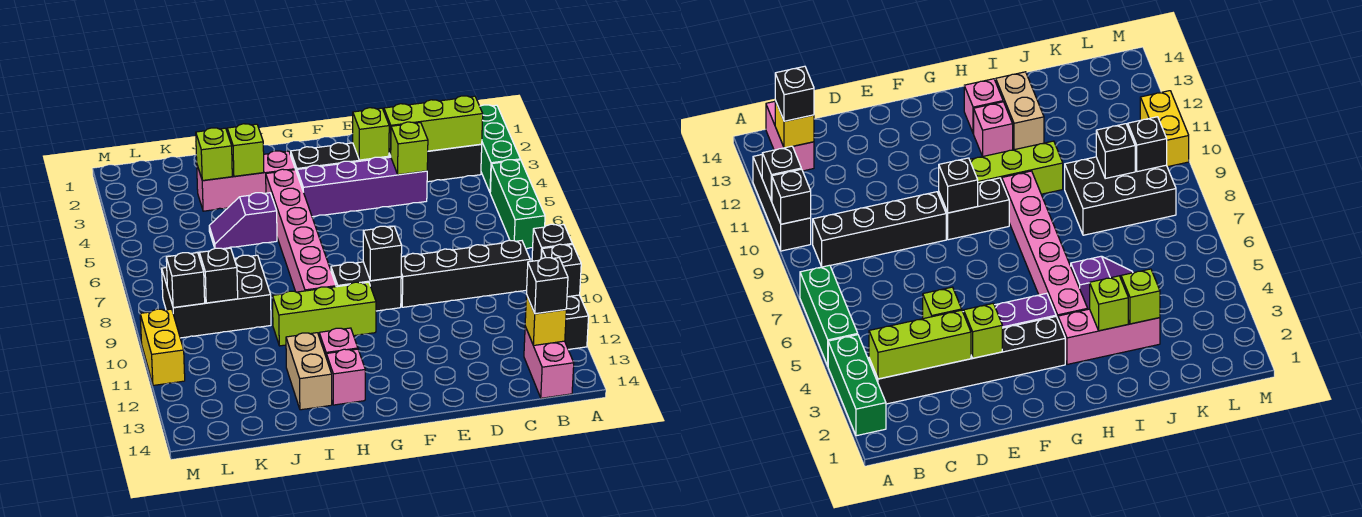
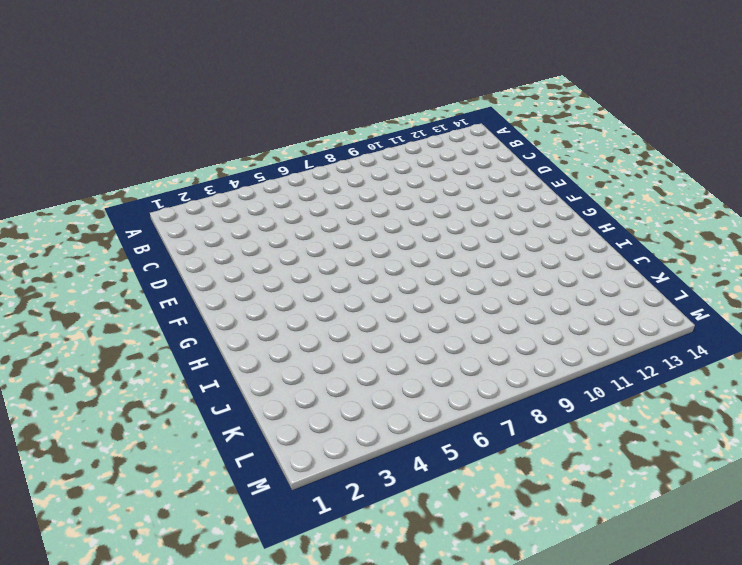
none -> green 1x3 brick [480,105,520,192]
none -> green 1x3 brick [490,160,545,249]
none -> black 1x3 brick [565,295,589,349]

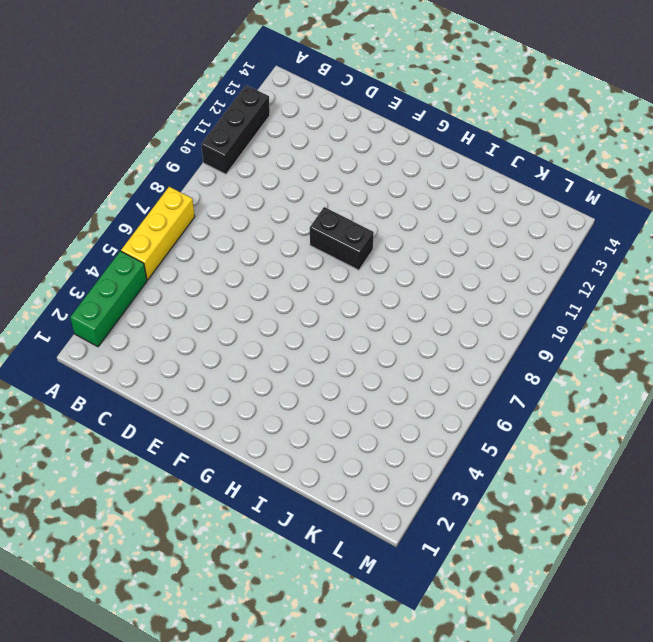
yellow 1x3 brick [121,187,195,280] -> green 1x3 brick [490,160,545,249]
none -> black 1x6 brick [291,143,482,182]
none -> black 1x4 brick [401,240,530,307]
none -> pink 1x2 brick [524,327,574,398]

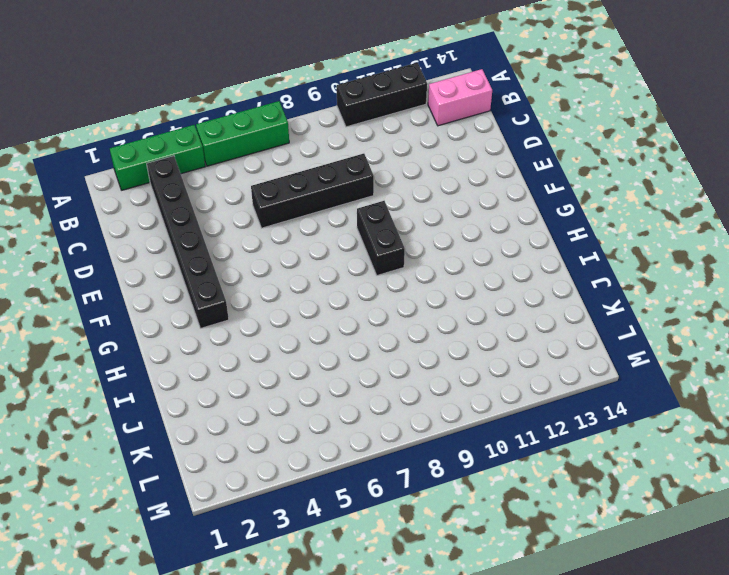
black 1x4 brick [251,154,374,228] -> black 1x4 brick turned to [401,240,530,307]
none -> purple 1x4 brick [297,157,427,217]
none -> lime 1x3 brick [273,282,376,346]
none -> pink 1x3 brick [197,151,295,211]

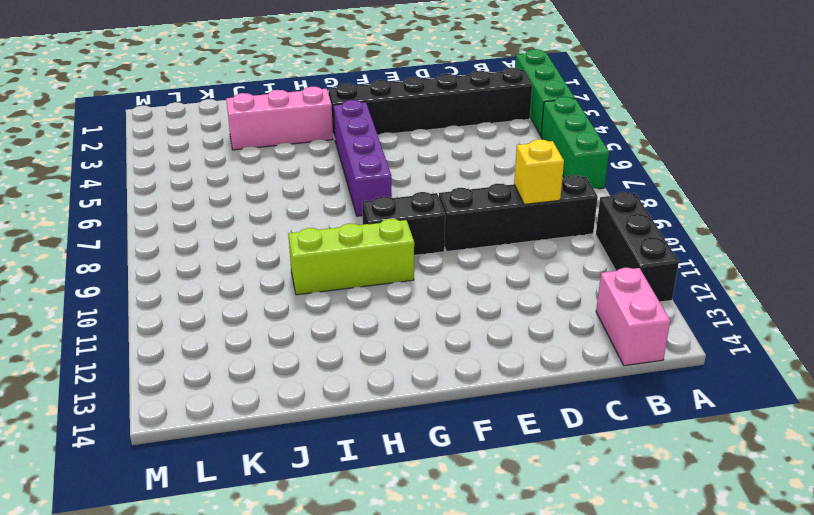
yellow 1x1 brick [514,139,564,204] -> yellow 1x1 brick moved to [525,294,566,346]
purple 1x4 brick [333,100,392,216] -> purple 1x4 brick turned to [297,157,427,217]
none -> pink 1x6 brick [266,169,336,292]
none -> pink 1x1 brick [319,328,358,356]
none -> pink 1x1 brick [326,349,365,405]

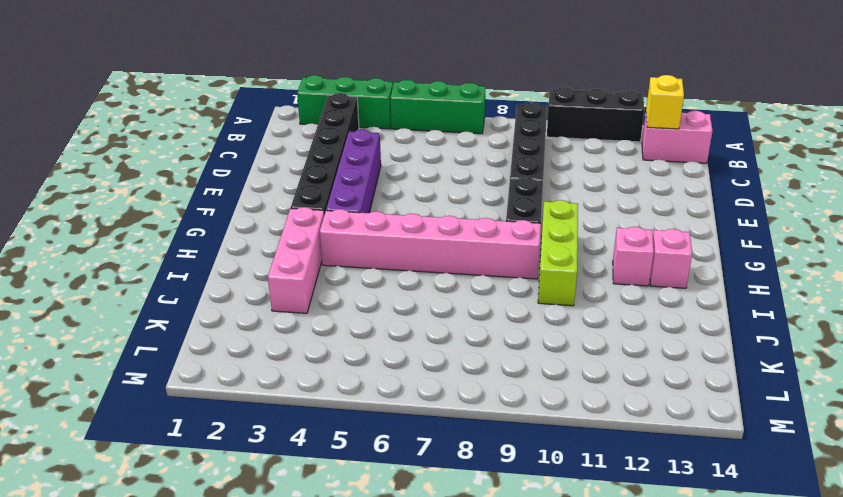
none -> purple 1x2 slope [209,193,277,249]
none -> tan 1x2 brick [286,333,332,410]
none -> black 2x3 brick [162,255,271,338]

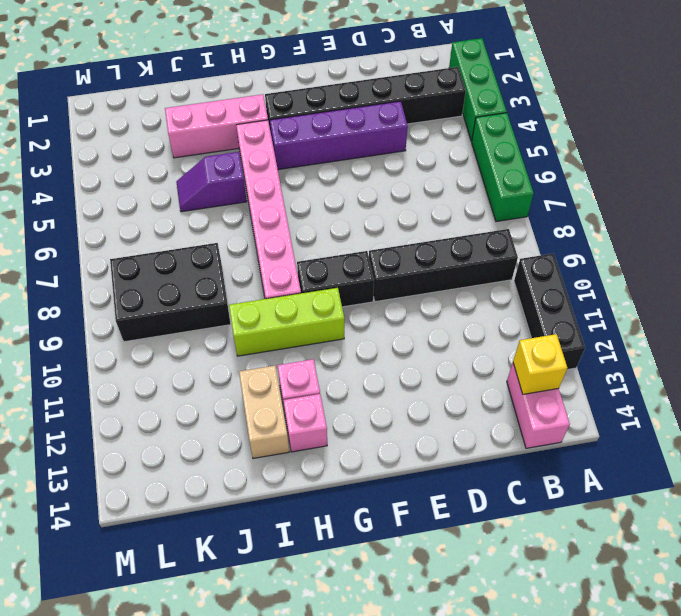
none -> yellow 1x2 brick [140,309,185,385]
none -> black 1x1 brick [532,224,572,261]
none -> black 1x1 brick [542,244,581,297]

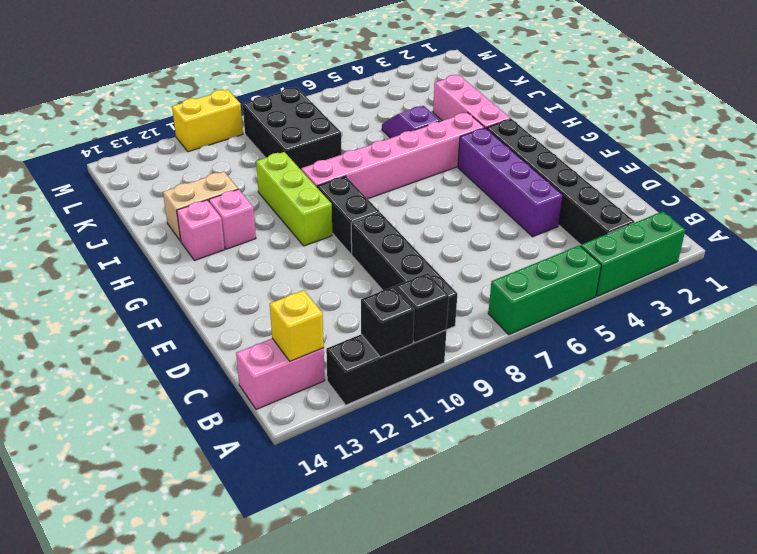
none -> lime 1x3 brick [384,96,483,156]
none -> lime 1x1 brick [391,122,428,175]
none -> lime 1x1 brick [353,108,389,160]

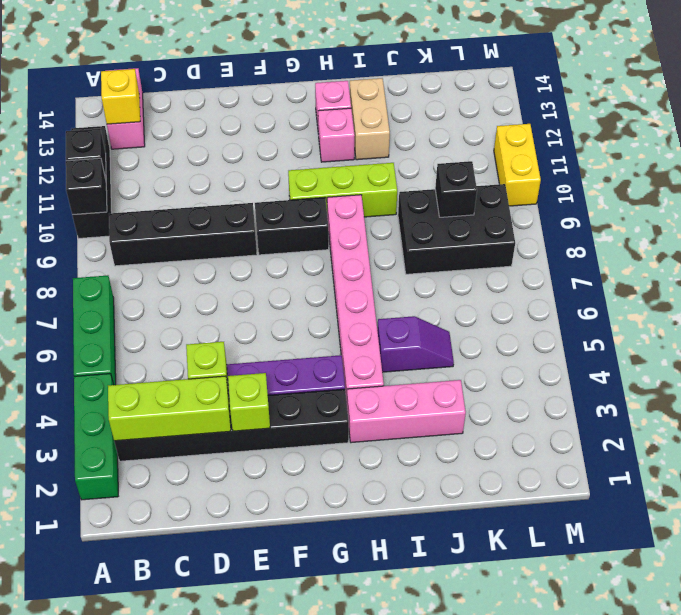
none -> black 1x1 brick [363,226,402,281]
none -> lime 1x1 brick [227,124,264,176]
none -> lime 1x1 brick [196,128,232,181]

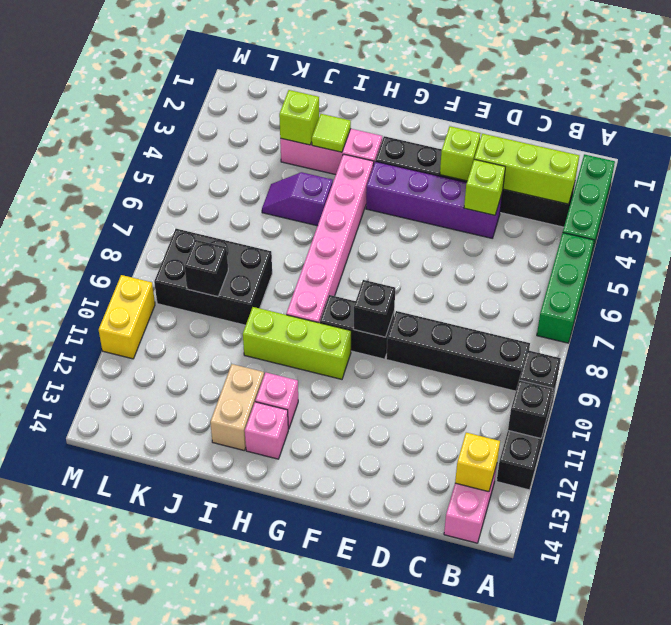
lime 1x1 tile [312,114,351,152] -> lime 1x1 brick [227,124,264,176]
none -> black 1x1 brick [166,253,205,308]
none -> black 1x1 brick [527,258,568,314]

